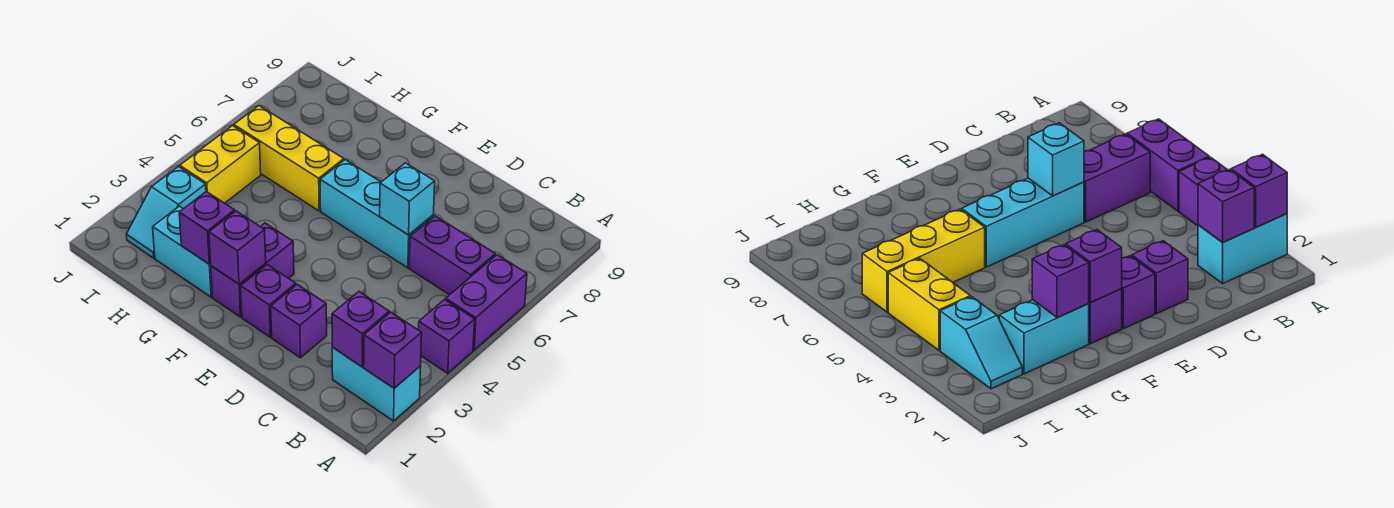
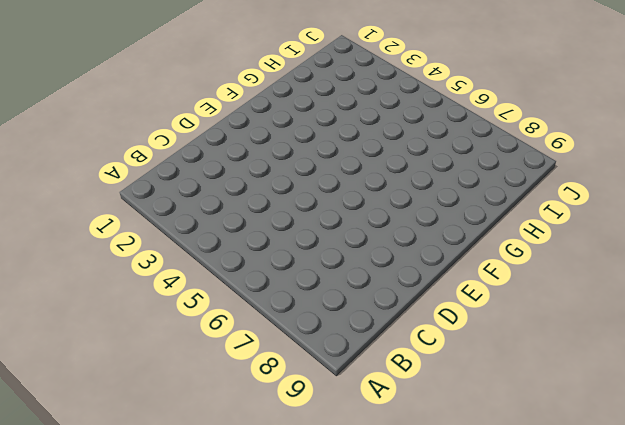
none -> cyan 1x2 brick [332,347,421,421]
none -> purple 1x1 brick [419,300,475,373]
none -> purple 1x2 brick [446,255,527,350]

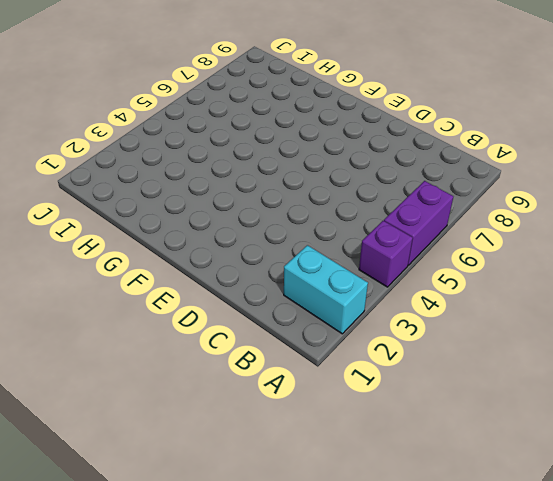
none -> purple 1x2 brick [409,216,495,295]
none -> purple 1x1 brick [271,284,327,358]
none -> cyan 1x3 brick [320,160,434,268]

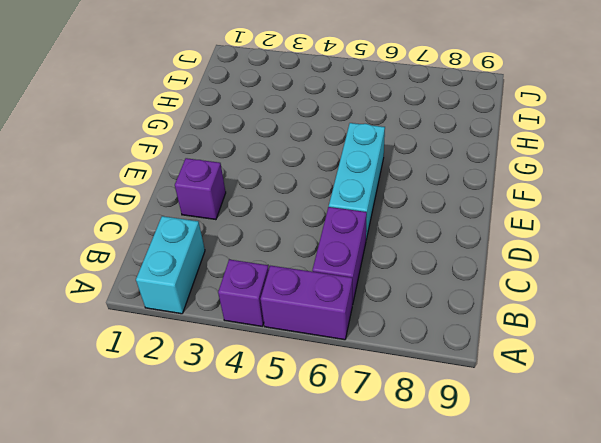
none -> purple 1x1 brick [241,265,296,337]
none -> purple 1x2 brick [211,223,294,317]
none -> cyan 1x2 brick [153,206,212,297]

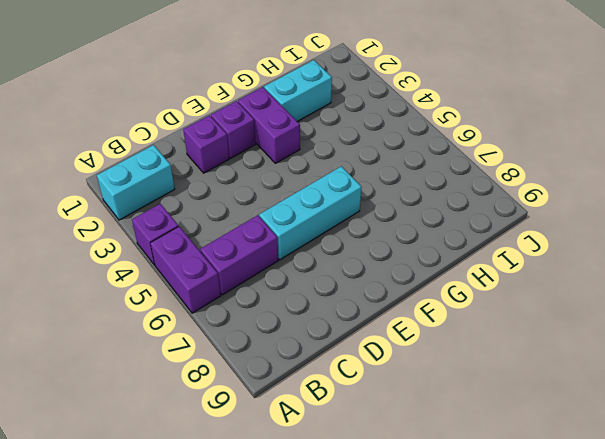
none -> yellow 1x3 brick [234,106,344,211]
none -> cyan 1x2 slope [126,167,206,258]
none -> yellow 1x2 brick [180,125,261,203]

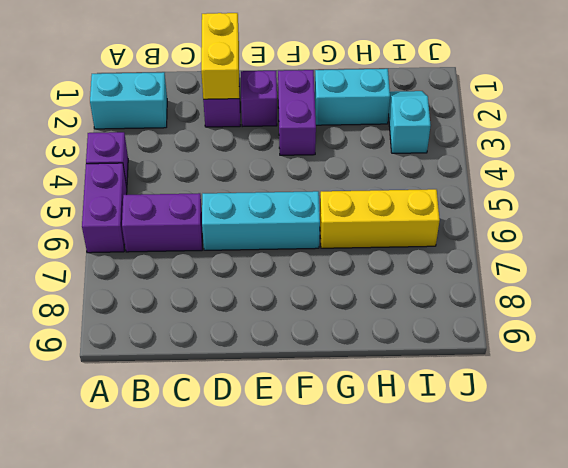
yellow 1x2 brick [201,13,239,99] -> yellow 1x2 brick moved to [180,125,261,203]
none -> purple 1x1 brick [364,312,422,388]
none -> purple 1x1 brick [332,292,389,367]
none -> cyan 1x1 brick [380,163,435,235]

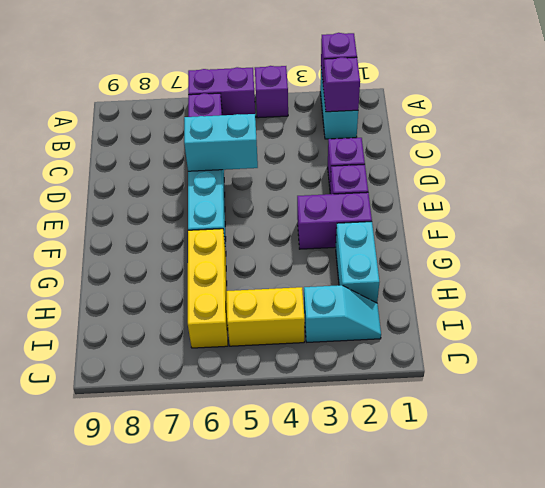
cyan 1x2 brick [184,114,258,171] -> cyan 1x1 brick [380,163,435,235]
none -> purple 1x1 brick [209,211,266,284]
none -> purple 1x1 brick [179,191,235,264]

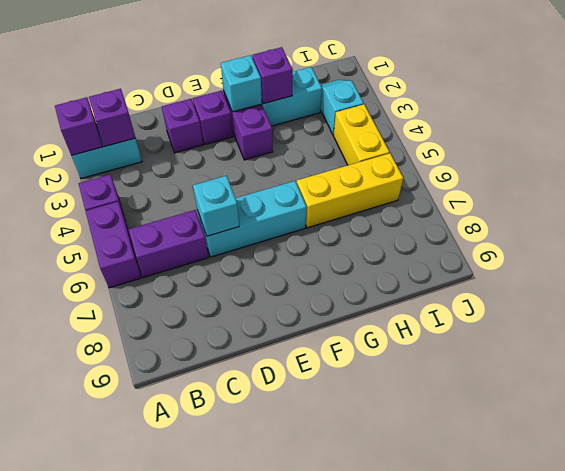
cyan 1x1 brick [221,55,262,112] -> purple 1x1 brick [209,211,266,284]

